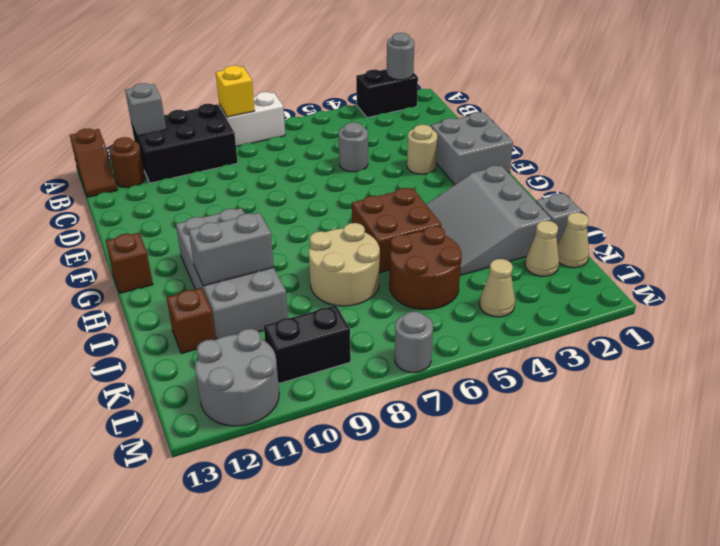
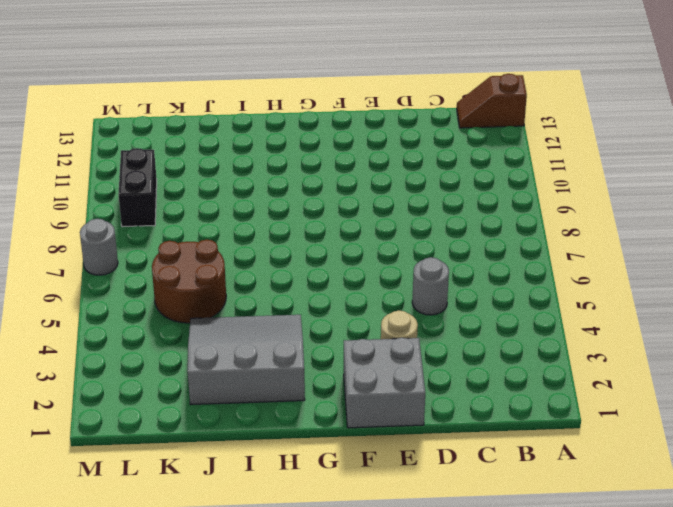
none -> black 1x2 brick [356,69,418,118]
none -> white 1x2 brick [219,92,285,147]
none -> black 2x3 brick [131,104,238,183]

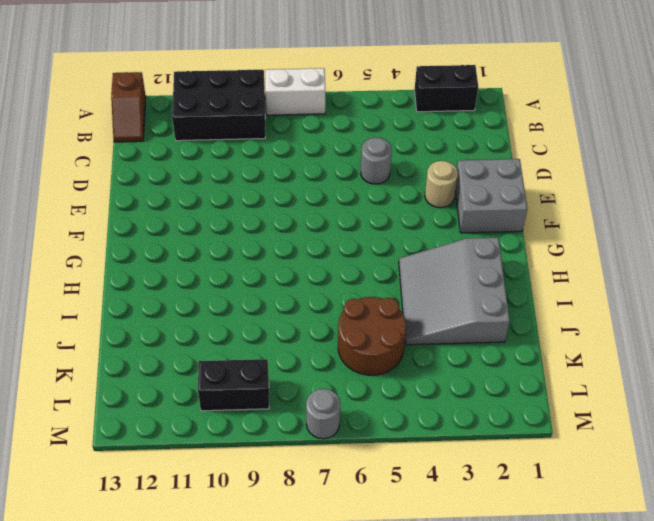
none -> brown 1x1 round brick [109,137,145,188]
none -> grey 2x4 brick [176,208,288,339]
none -> brown 1x1 brick [106,233,153,293]

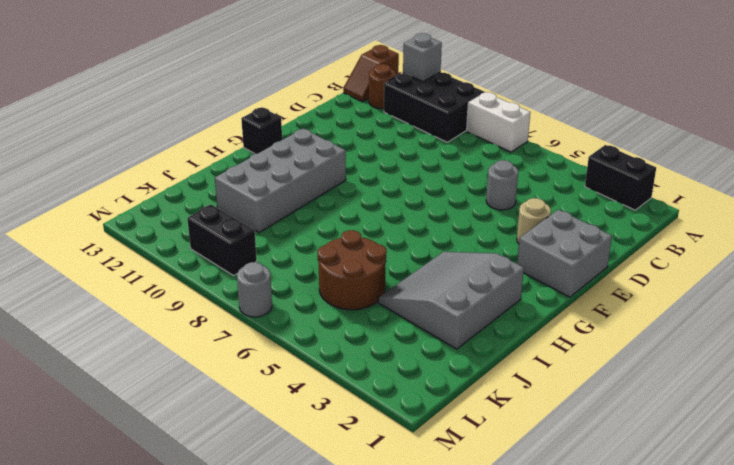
black 1x1 brick [241,108,282,154] -> brown 1x1 brick [106,233,153,293]
none -> brown 2x2 brick [352,188,441,273]
none -> tan 2x2 round brick [309,223,380,306]
none -> grey 1x1 brick [536,193,581,246]

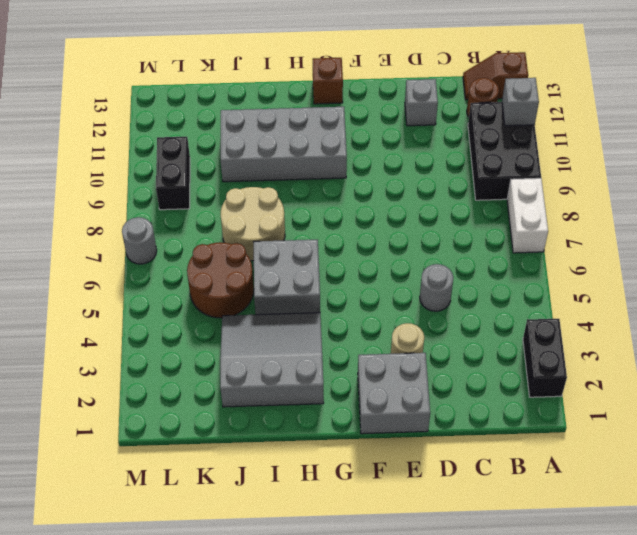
grey 1x1 brick [405,79,438,126] -> grey 1x1 brick moved to [536,193,581,246]
grey 2x2 brick [254,240,320,315] -> brown 2x2 brick [352,188,441,273]
none -> brown 1x1 brick [166,288,216,354]
none -> tan 1x1 cone [558,212,589,268]
none -> tan 1x1 cone [525,221,559,276]

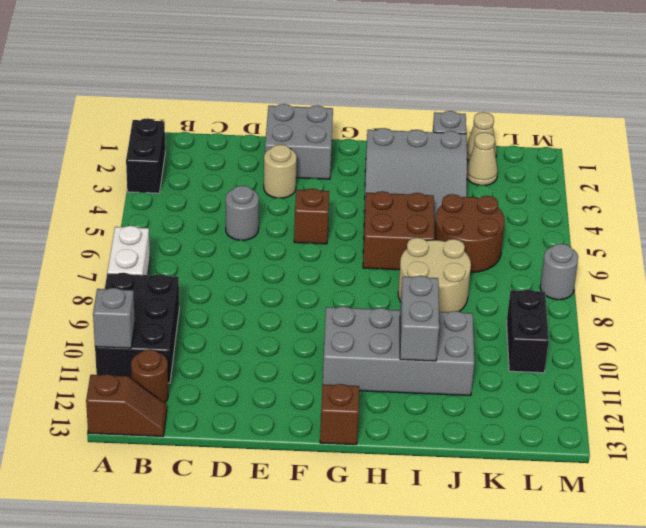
brown 1x1 brick [294,188,329,244] -> brown 1x1 brick moved to [166,288,216,354]
none -> tan 1x1 cone [480,259,515,317]
none -> grey 2x2 round brick [195,329,279,426]
none -> grey 1x1 round brick [387,33,414,80]

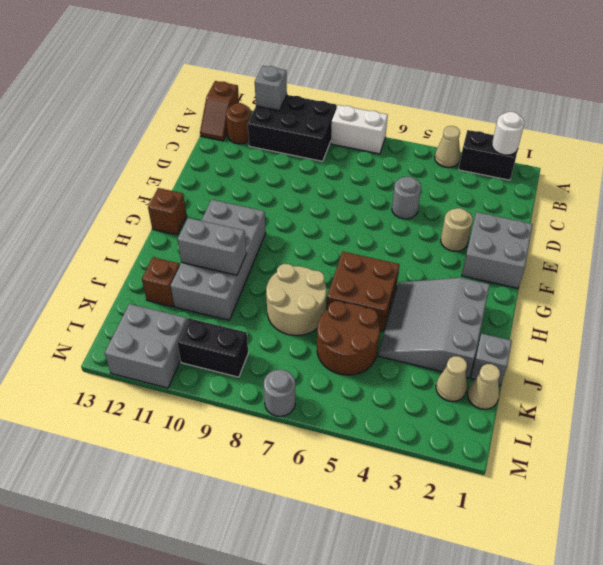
white 1x1 round brick [492,112,524,155] -> grey 1x1 round brick [387,33,414,80]
tan 1x1 cone [435,126,460,167] -> tan 1x1 cone moved to [480,259,515,317]
grey 2x2 brick [105,304,187,388] -> grey 2x2 round brick [195,329,279,426]
none -> yellow 1x1 brick [216,65,255,117]

